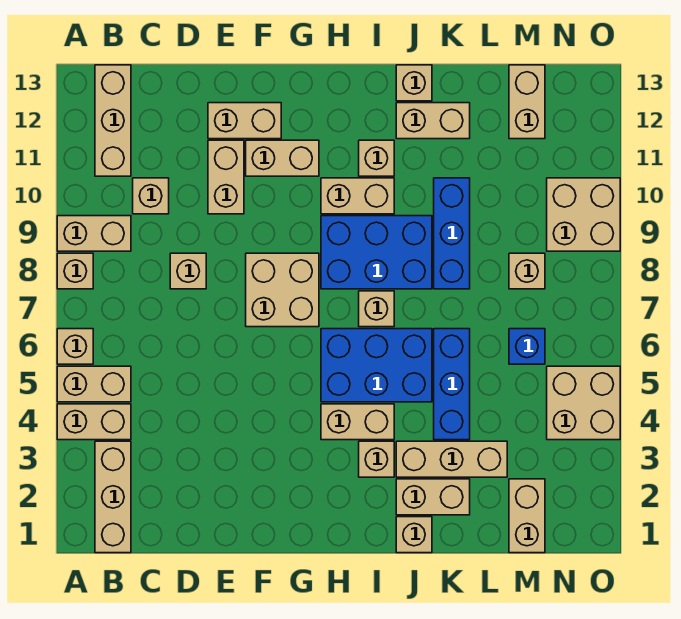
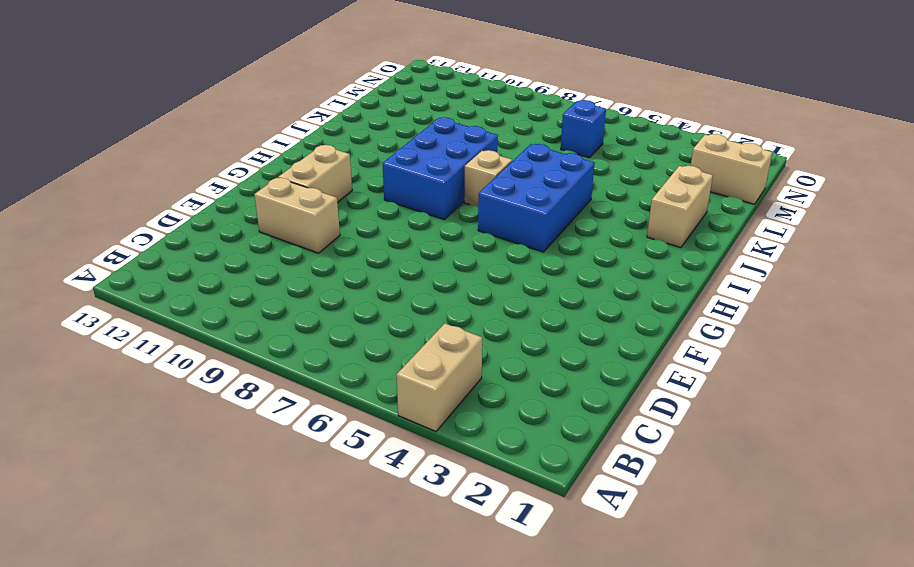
none -> tan 1x2 brick [57,366,131,402]
none -> tan 1x1 brick [57,329,93,364]
none -> tan 1x1 brick [57,253,93,289]
none -> tan 1x2 brick [57,216,131,251]

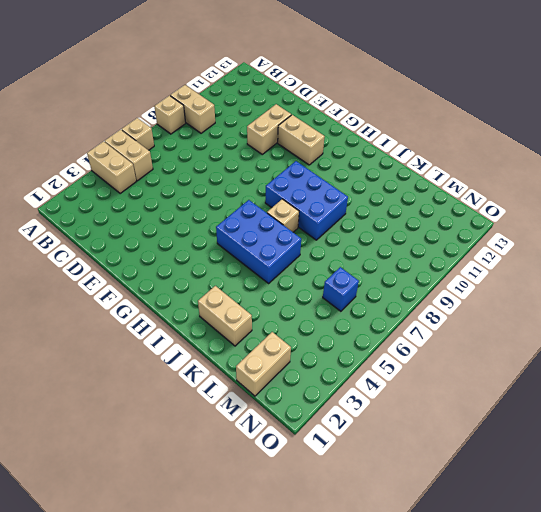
none -> tan 1x3 brick [95,441,131,553]
none -> tan 1x3 brick [95,65,131,176]
none -> tan 1x1 brick [133,178,169,214]
none -> tan 1x1 brick [170,253,206,289]

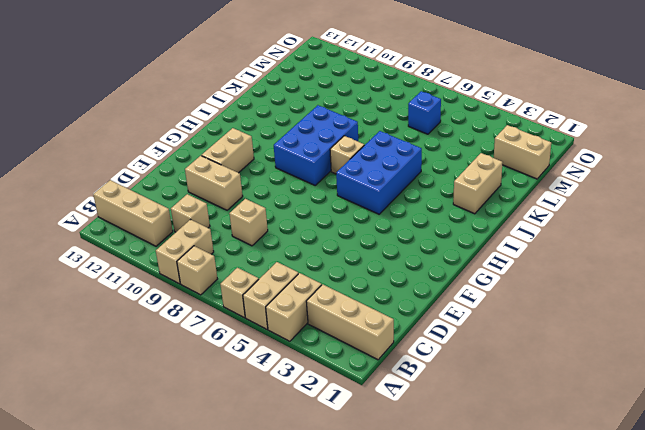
none -> tan 1x2 brick [208,103,281,139]
none -> tan 2x2 brick [246,253,319,327]
none -> tan 1x2 brick [321,404,394,440]
none -> tan 1x2 brick [321,178,394,214]

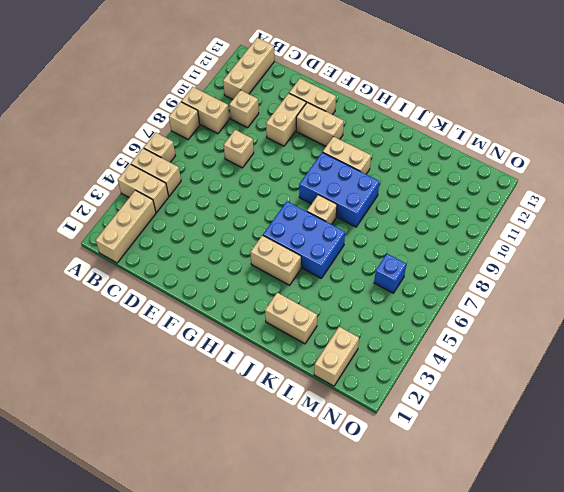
none -> tan 2x2 brick [246,253,319,327]
none -> tan 1x1 brick [359,441,394,477]
none -> tan 1x1 brick [359,140,394,176]
none -> tan 1x1 brick [396,517,432,553]

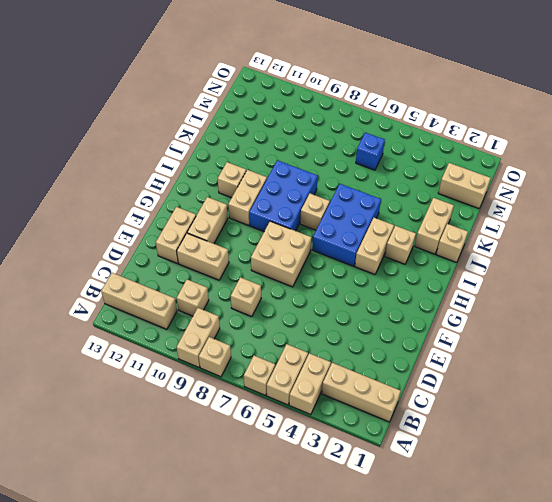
none -> tan 1x3 brick [396,441,507,477]
none -> tan 1x2 brick [396,103,470,139]
none -> tan 1x1 brick [396,65,432,101]
none -> blue 1x3 brick [434,329,470,440]

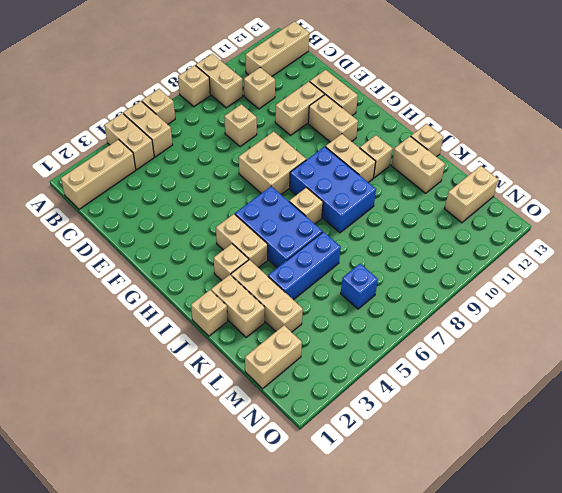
none -> blue 1x3 brick [434,178,470,289]
none -> tan 1x1 brick [509,253,545,289]
none -> tan 2x2 brick [547,366,620,440]
none -> tan 2x2 brick [547,178,620,251]

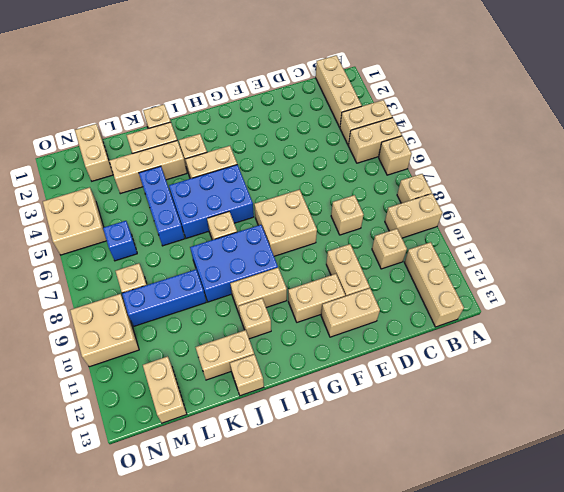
blue 1x3 brick [122,270,206,326] -> blue 1x3 brick turned to [434,178,470,289]

